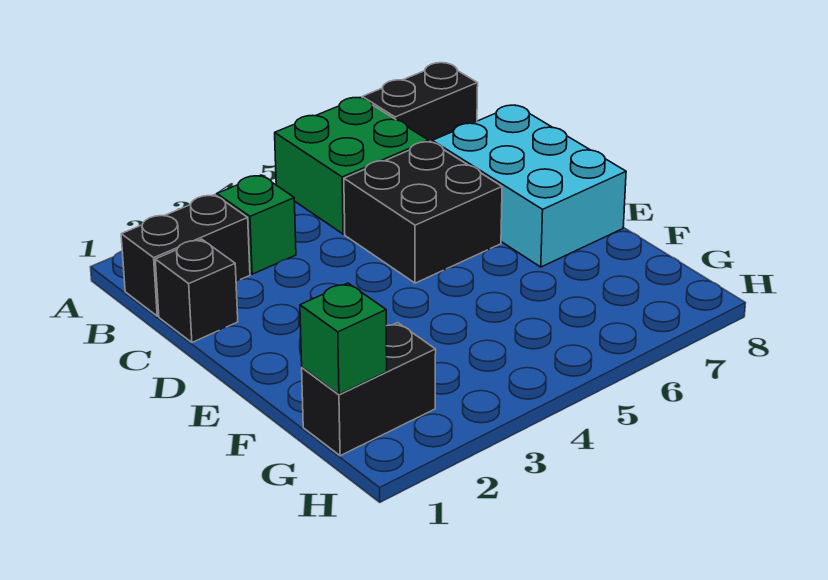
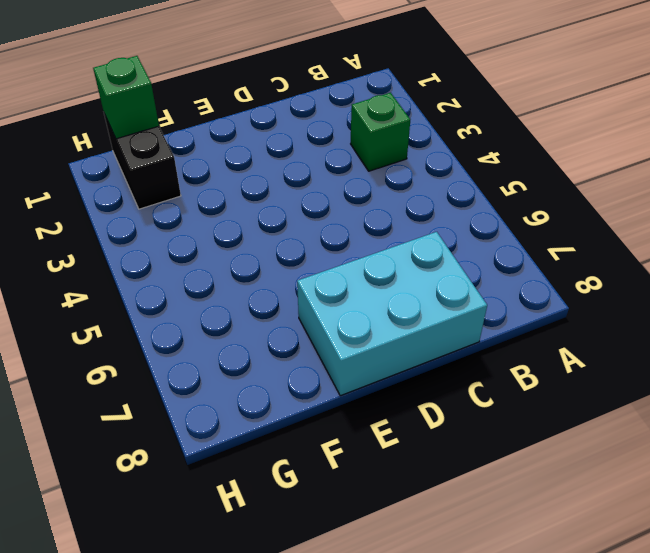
none -> green 2x2 brick [275,98,428,234]
none -> black 1x2 brick [362,63,478,142]

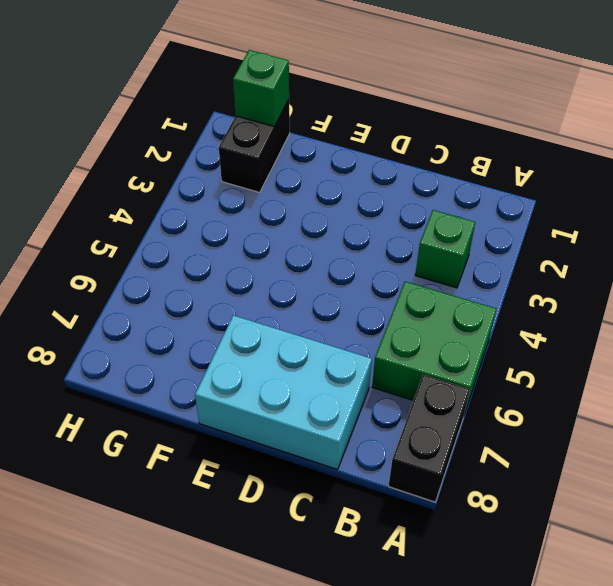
none -> black 1x2 brick [121,195,250,316]
none -> black 1x1 brick [155,239,238,342]

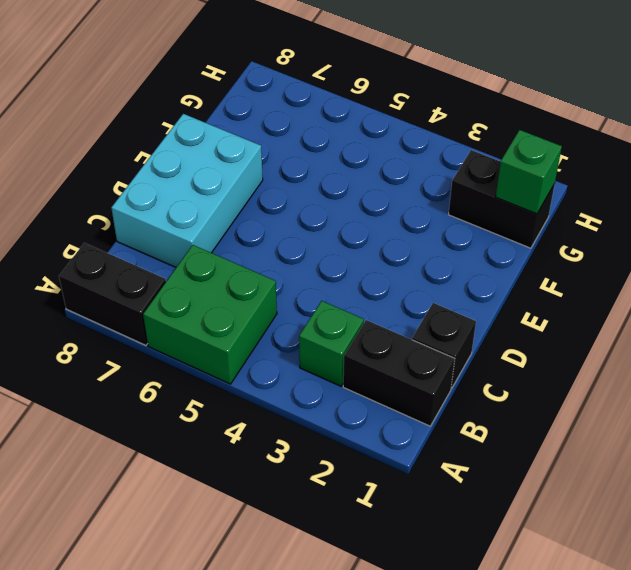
none -> black 2x2 brick [344,141,502,283]

